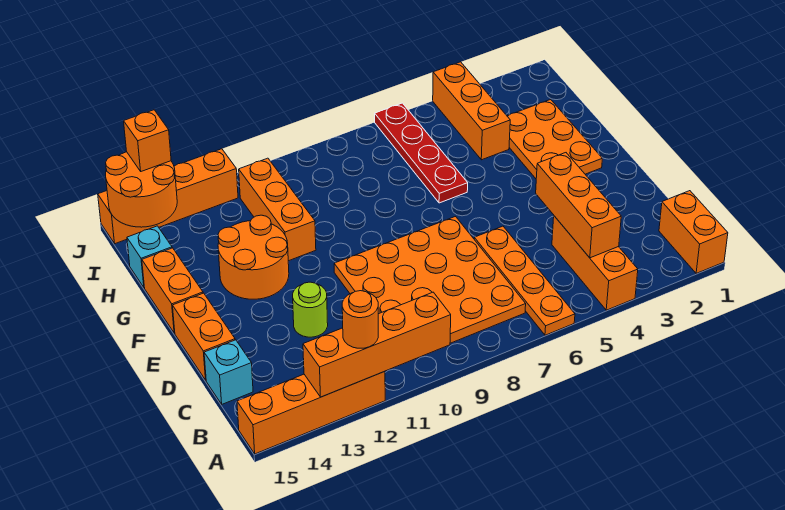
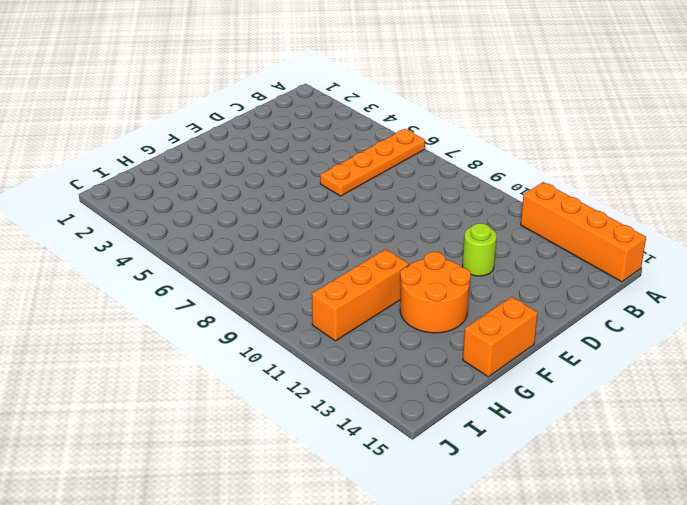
none -> orange 1x2 brick [659,191,728,273]
none -> orange 1x3 brick [552,216,638,310]
none -> orange 4x4 plate [334,217,526,343]

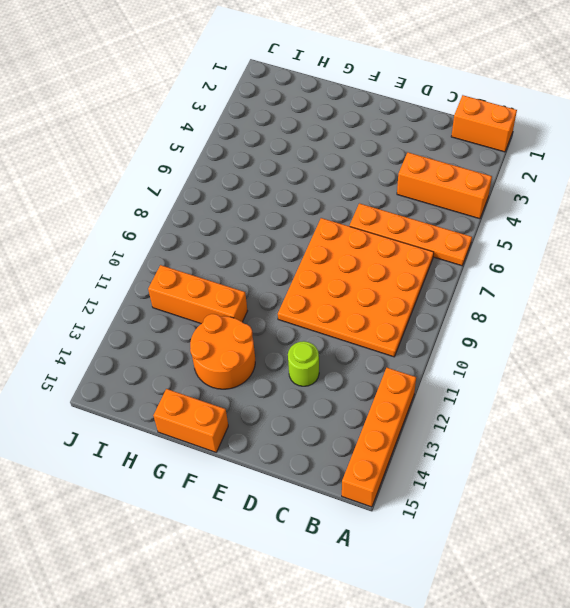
none -> cyan 1x1 brick [204,340,253,404]
none -> orange 1x2 brick [173,293,235,380]
none -> orange 2x3 plate [507,99,602,179]

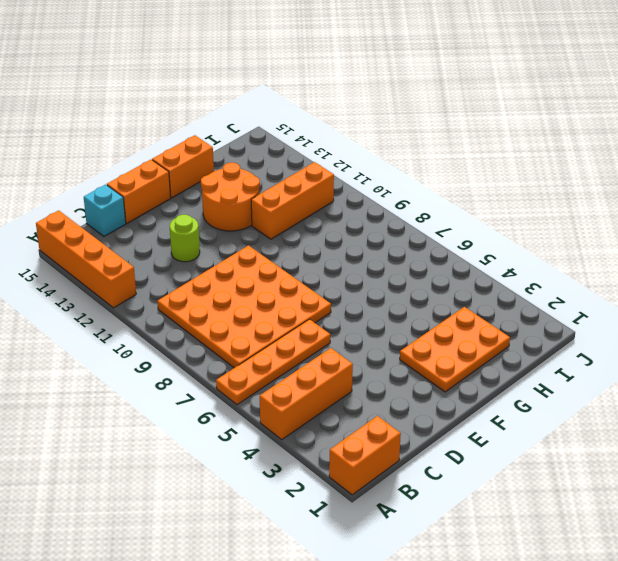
none -> red 1x4 plate [375,103,468,203]
none -> orange 1x3 brick [433,62,510,160]
none -> cyan 1x1 brick [127,226,172,288]

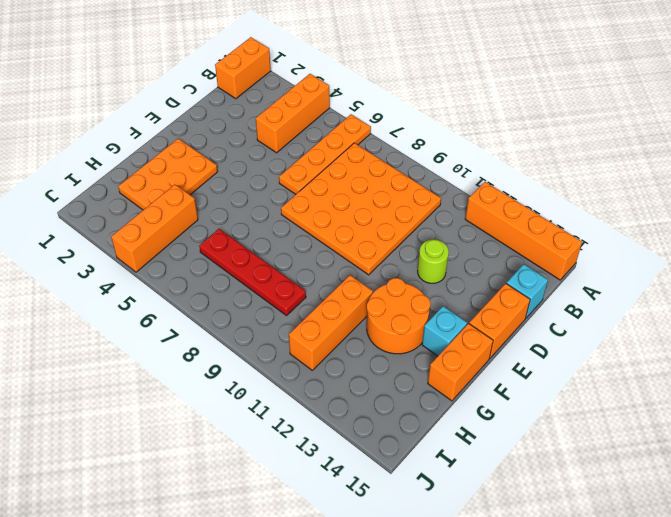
cyan 1x1 brick [422,306,467,356] -> cyan 1x1 brick moved to [127,226,172,288]
red 1x4 plate [199,229,306,316] -> red 1x4 plate turned to [375,103,468,203]
none -> orange 1x4 brick [98,149,238,244]
none -> orange 1x4 brick [303,292,451,397]
none -> orange 1x3 brick [536,153,621,258]

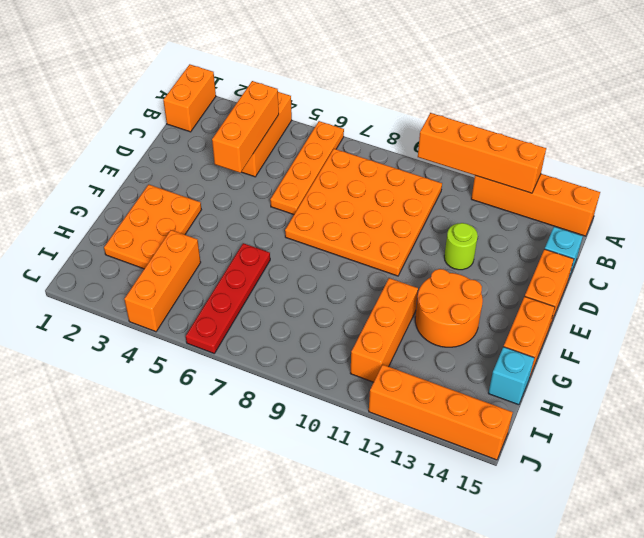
none -> orange 2x2 round brick [106,152,177,227]
none -> orange 1x1 round brick [342,291,378,348]
none -> orange 1x1 brick [124,110,171,171]

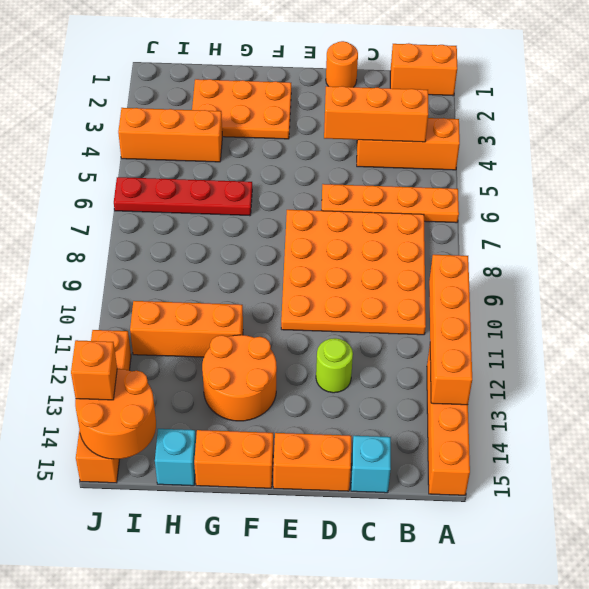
orange 1x1 round brick [326,41,358,87] -> orange 1x1 round brick moved to [342,291,378,348]

